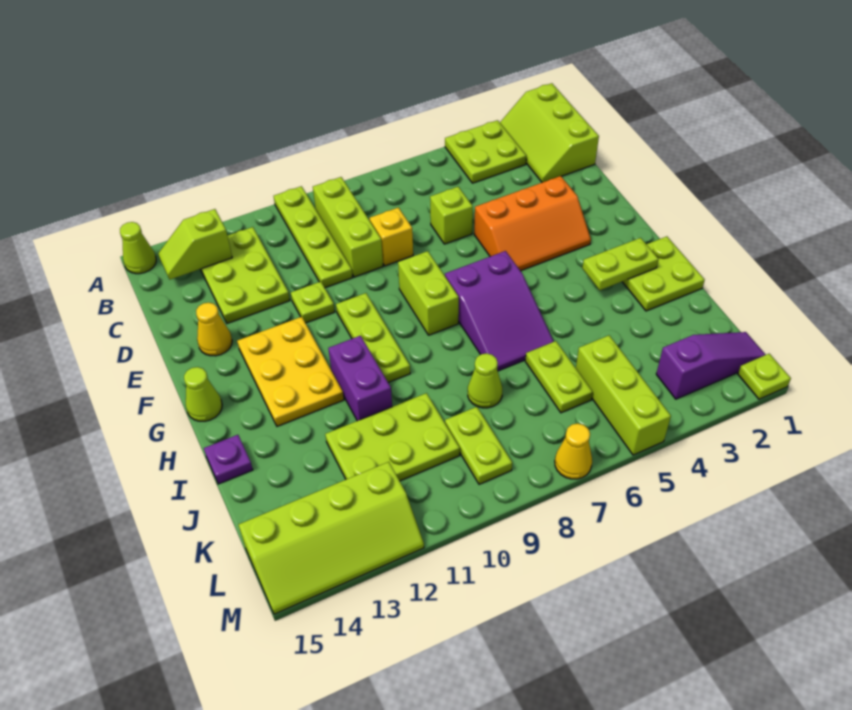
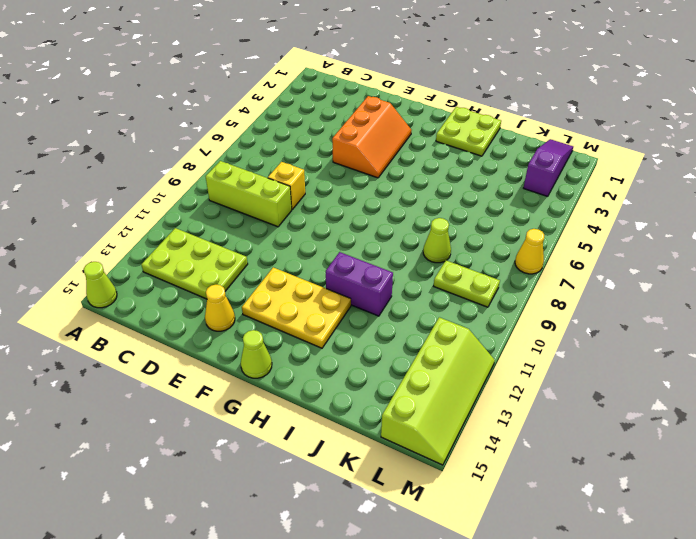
none -> lime 2x3 slope [500,83,599,183]
none -> lime 2x2 plate [445,120,526,183]
none -> lime 1x4 plate [274,186,353,288]
none -> lime 1x1 brick [430,187,473,244]

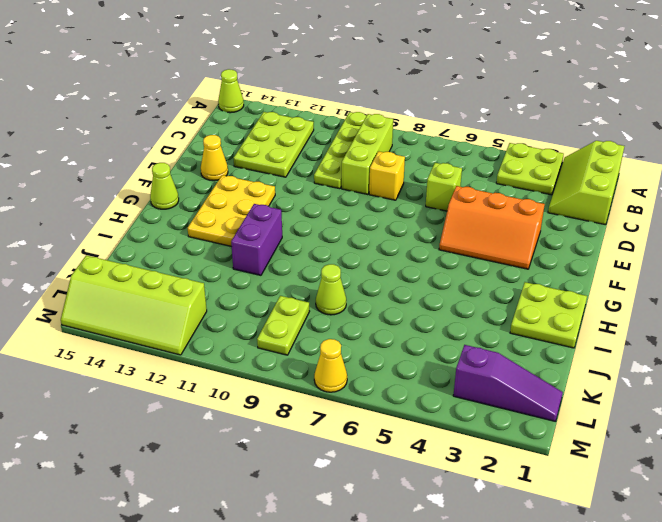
none -> lime 1x1 plate [291,282,335,323]
none -> lime 1x2 brick [398,251,459,335]
none -> lime 1x3 plate [336,293,410,382]
none -> purple 2x3 slope [445,251,554,371]

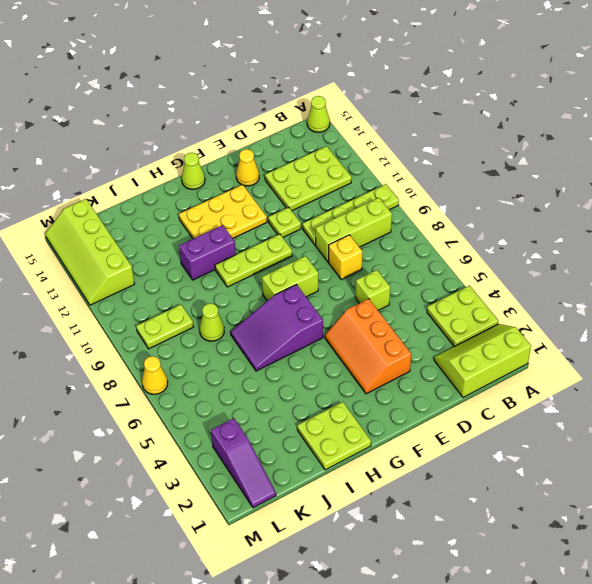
none -> purple 1x1 plate [204,435,253,484]
none -> lime 1x2 plate [525,341,593,413]
none -> lime 2x3 plate [325,393,460,481]
none -> lime 1x3 brick [576,335,671,455]

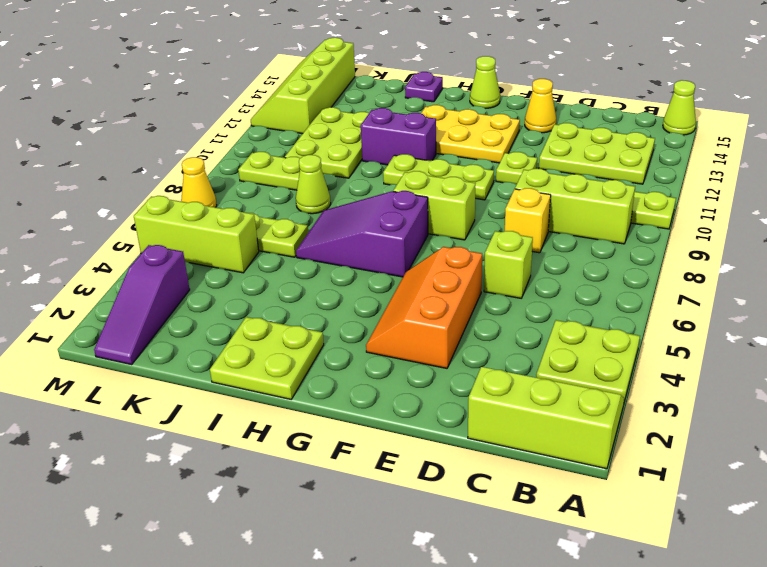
none -> lime 1x1 plate [738,354,791,399]
none -> lime 1x2 slope [158,209,232,279]
none -> lime 1x2 plate [582,238,659,290]

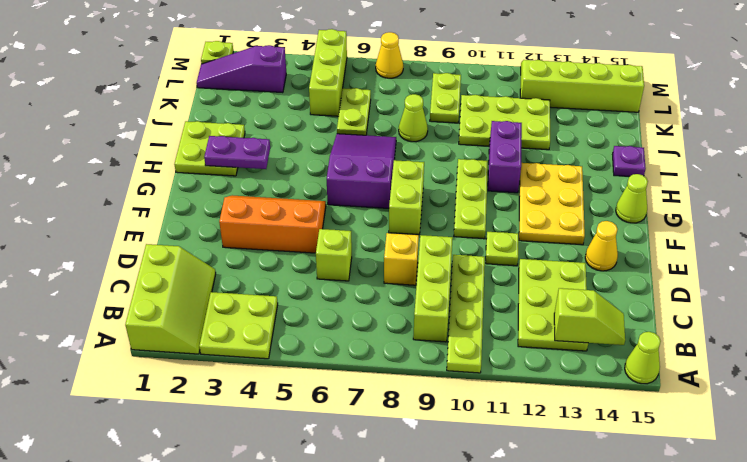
purple 1x2 plate [204,136,270,169] -> lime 1x2 plate [582,238,659,290]

